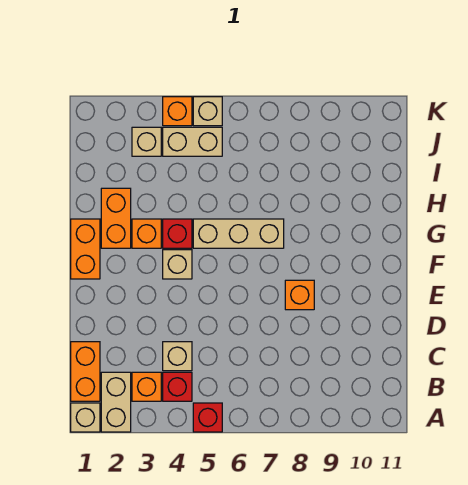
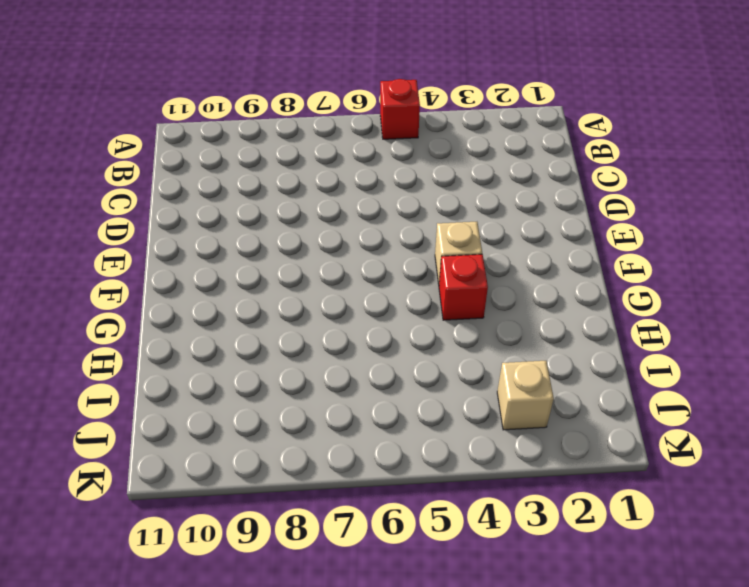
none -> tan 1x1 brick [71,403,100,432]
none -> tan 1x2 brick [101,372,131,432]
none -> orange 1x2 brick [71,342,100,401]

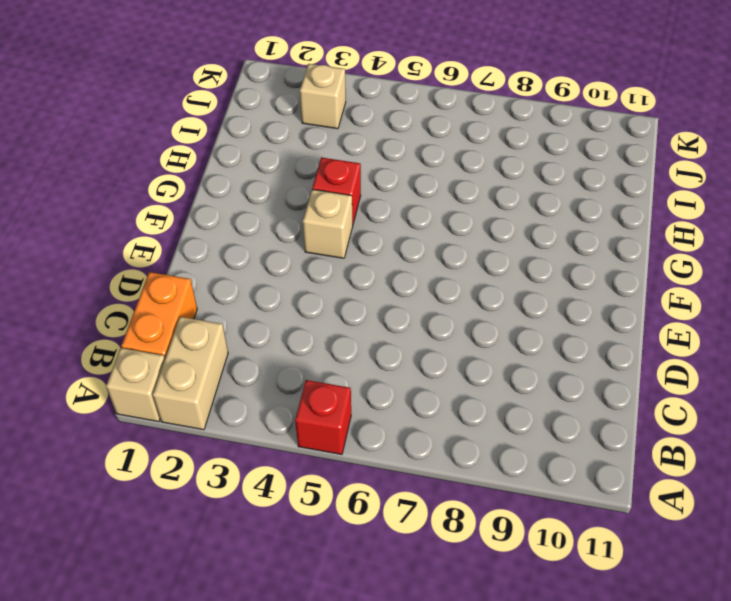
none -> orange 1x1 brick [132,372,161,401]
none -> red 1x1 brick [163,372,192,401]
none -> tan 1x1 brick [163,342,192,371]

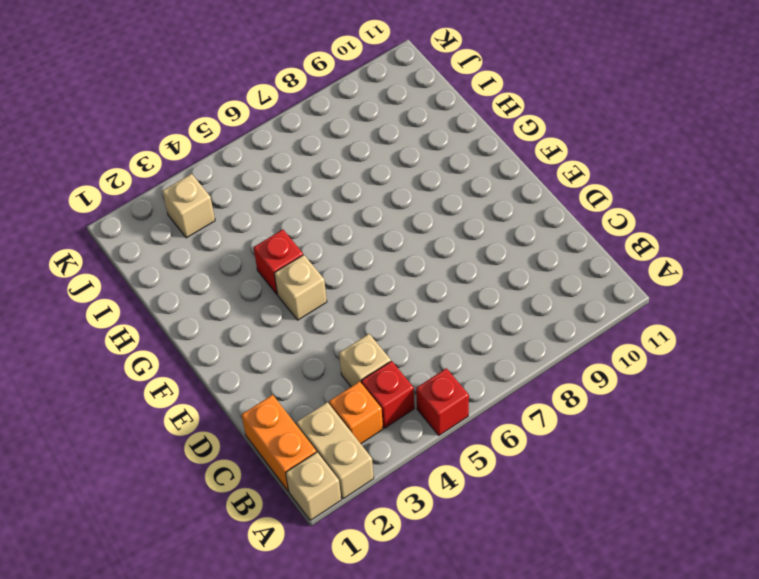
none -> orange 1x1 brick [285,280,314,310]
none -> orange 1x2 brick [71,219,100,279]
none -> orange 1x2 brick [101,188,131,248]

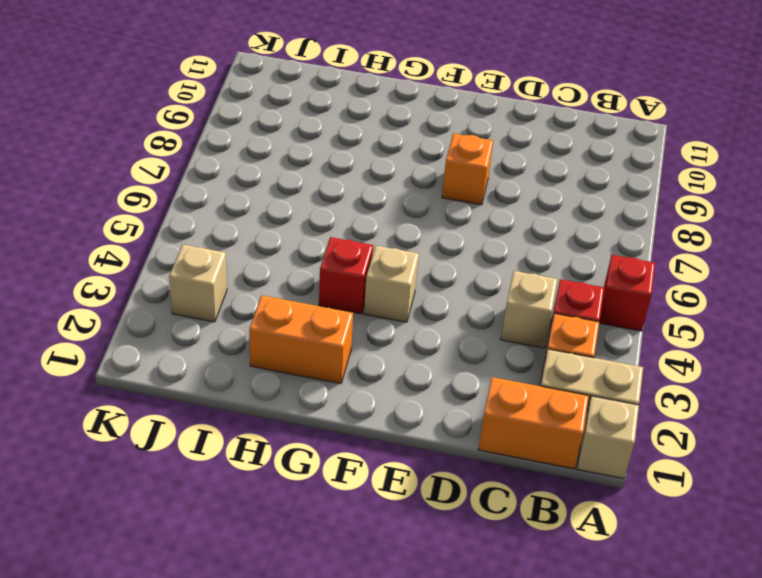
none -> orange 1x2 brick [71,219,100,279]
none -> orange 1x1 brick [132,219,161,248]
none -> tan 1x3 brick [193,219,284,248]

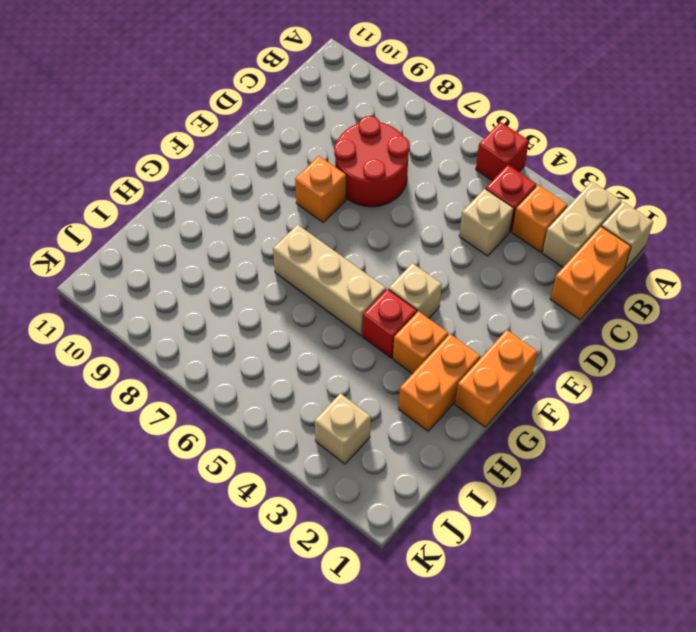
red 2x2 round brick [334,116,410,207] -> none
none -> tan 1x2 brick [163,127,222,156]
none -> orange 1x1 brick [163,97,192,126]
none -> tan 1x1 brick [193,97,222,126]

